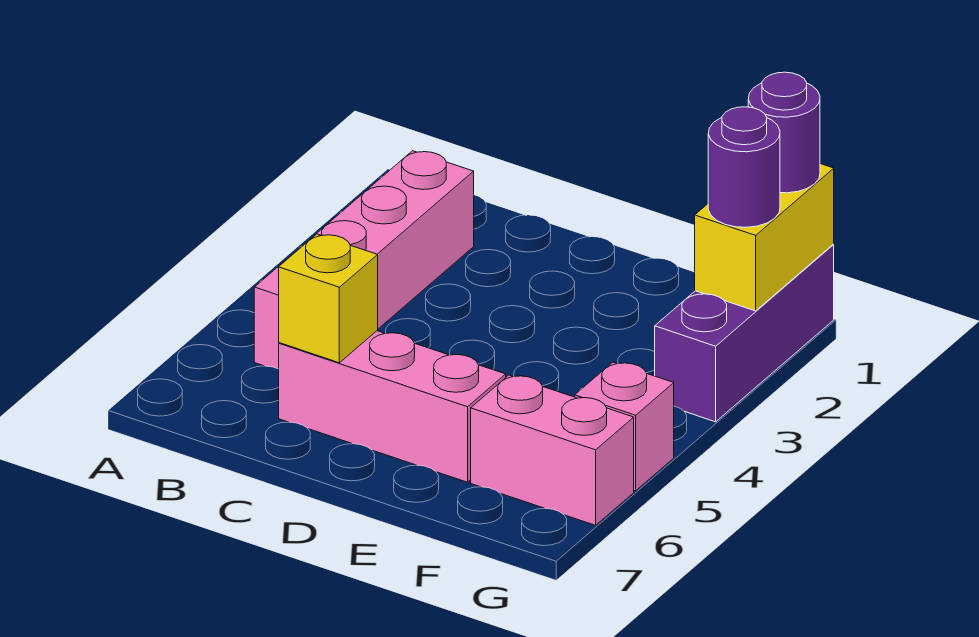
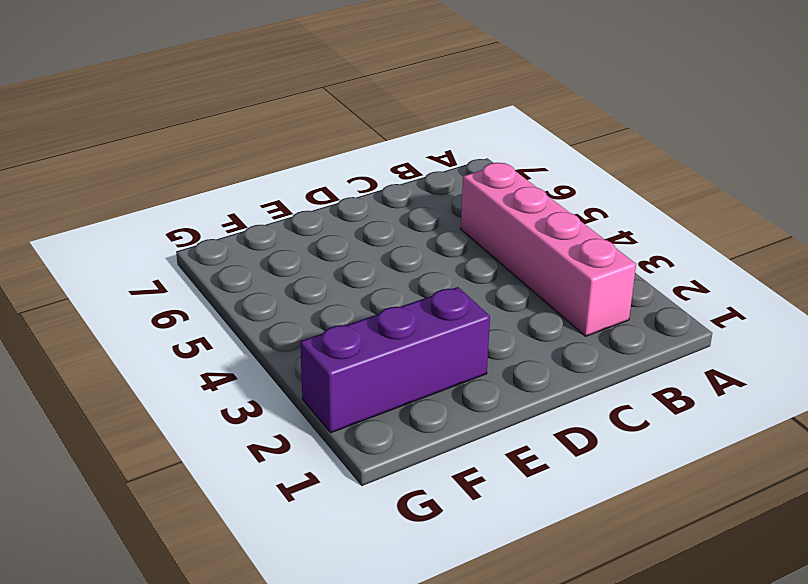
purple 1x3 brick [300,287,490,433] -> purple 1x3 brick turned to [655,245,834,422]
none -> pink 1x3 brick [279,331,506,482]
none -> pink 1x2 brick [471,375,634,525]

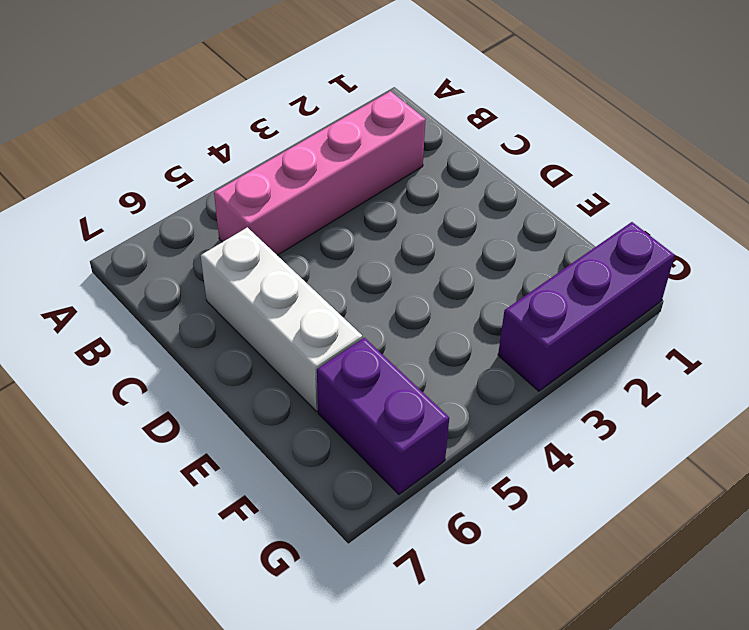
white 1x3 brick [201,227,362,411] -> pink 1x3 brick [279,331,506,482]
purple 1x2 brick [317,338,449,494] -> pink 1x2 brick [471,375,634,525]
none -> pink 1x1 brick [575,362,674,491]
none -> yellow 1x1 brick [279,234,378,363]

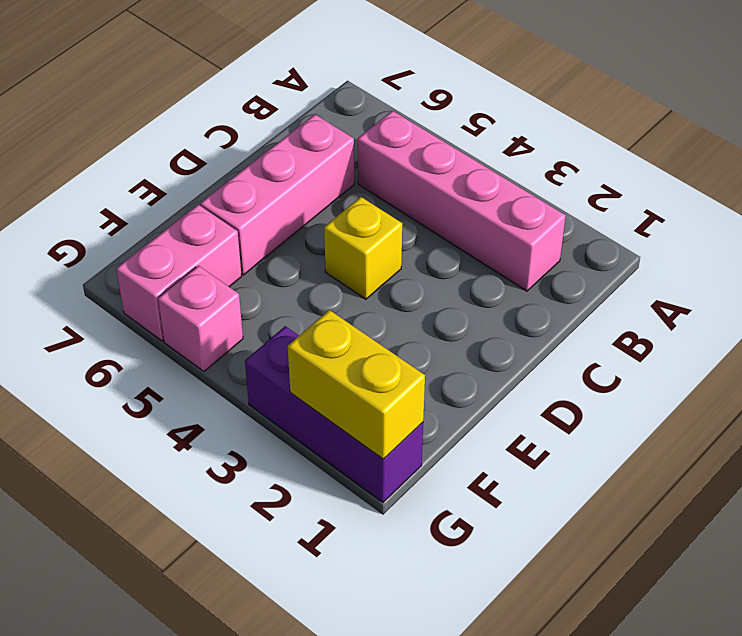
yellow 1x1 brick [324,197,402,299] -> yellow 1x1 brick moved to [279,234,378,363]
none -> purple 1x1 round brick [748,72,820,193]
none -> purple 1x1 round brick [708,107,780,227]

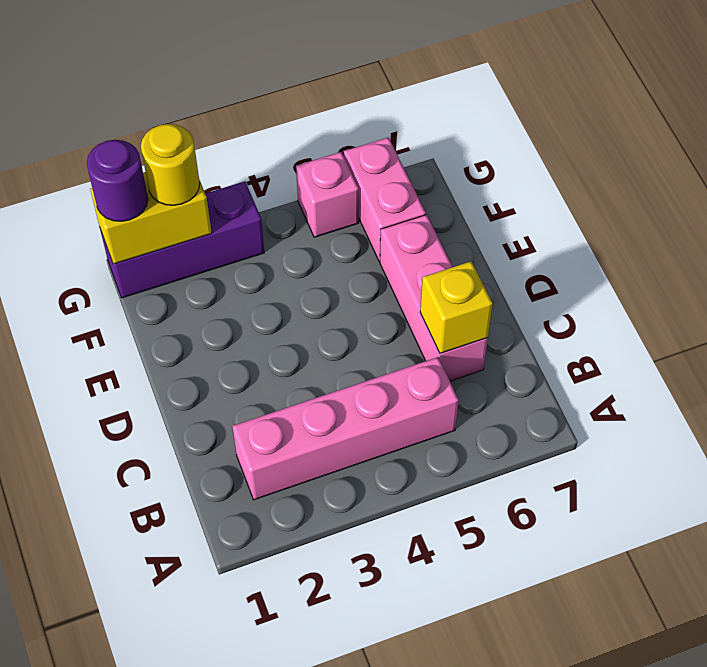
yellow 1x1 round brick [141,124,200,205] -> purple 1x1 round brick [708,107,780,227]

